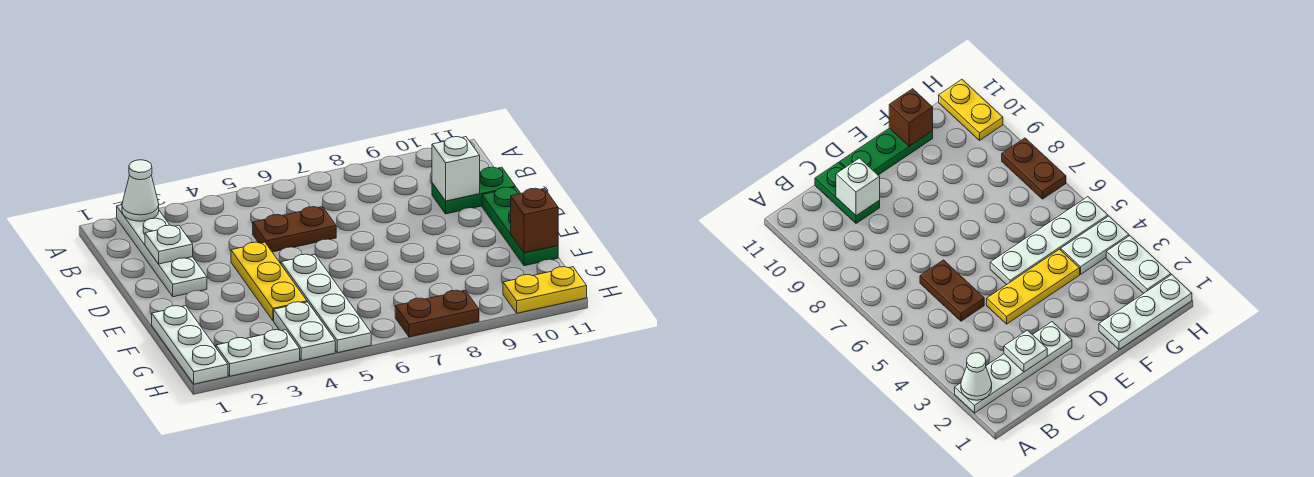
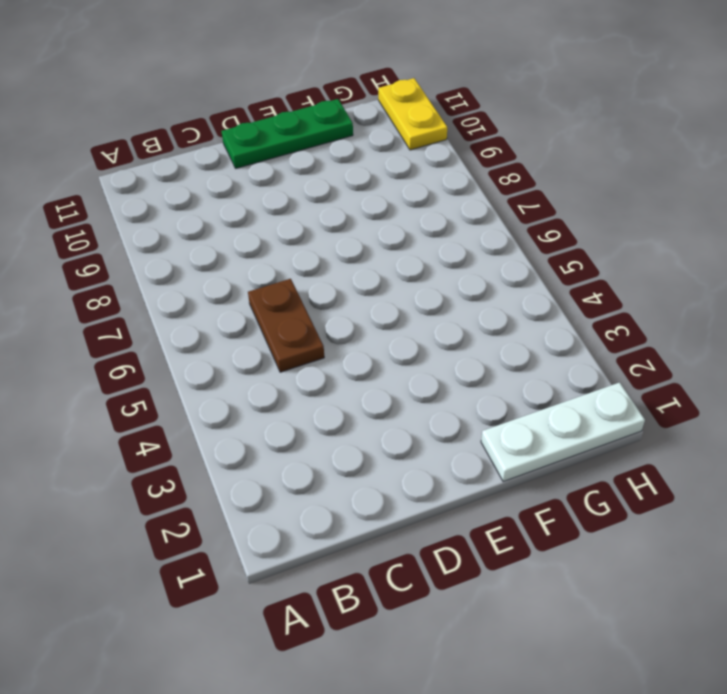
none -> white 1x4 plate [117,205,207,297]
none -> green 1x2 plate [432,167,516,214]
none -> yellow 1x3 plate [231,242,307,321]

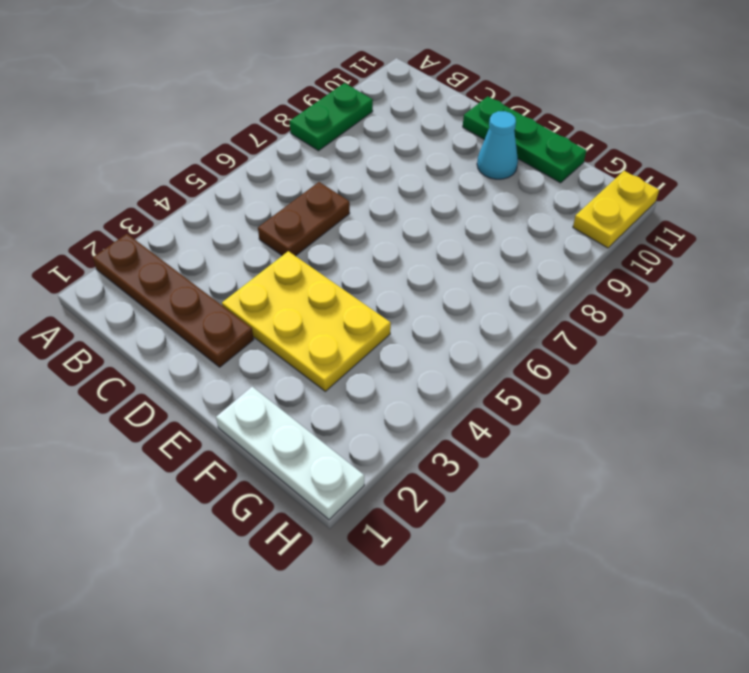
brown 1x4 plate [93,234,254,367] -> white 1x4 plate [117,205,207,297]
green 1x2 plate [290,83,373,151] -> green 1x2 plate moved to [432,167,516,214]
yellow 2x3 plate [222,251,391,391] -> yellow 1x3 plate [231,242,307,321]
cyan 1x1 cone [477,111,518,179] -> none
none -> white 1x4 plate [281,254,371,353]
none -> white 1x2 plate [274,302,335,361]
none -> white 1x2 plate [216,330,300,376]

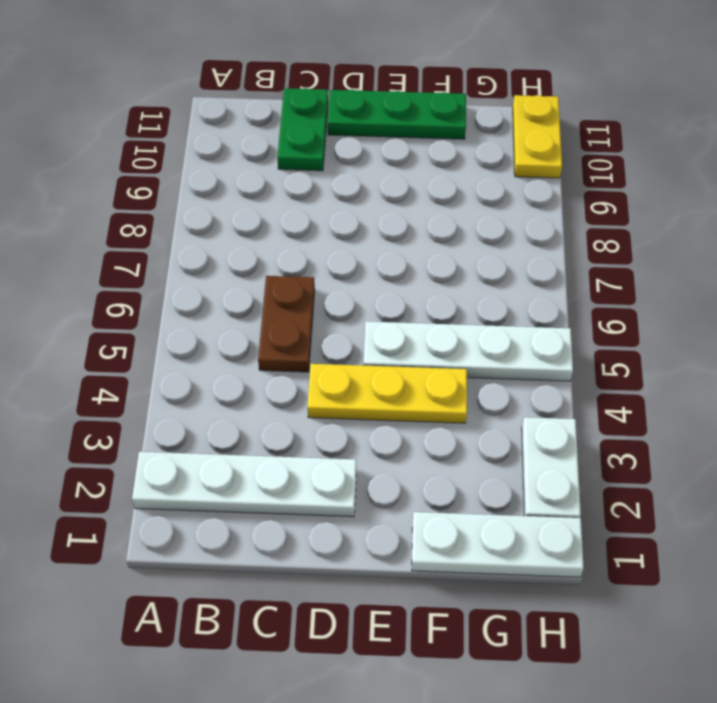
none -> white 1x2 plate [274,302,335,361]
none -> brown 1x2 plate [395,290,479,337]
none -> white 1x1 cone [122,160,159,221]

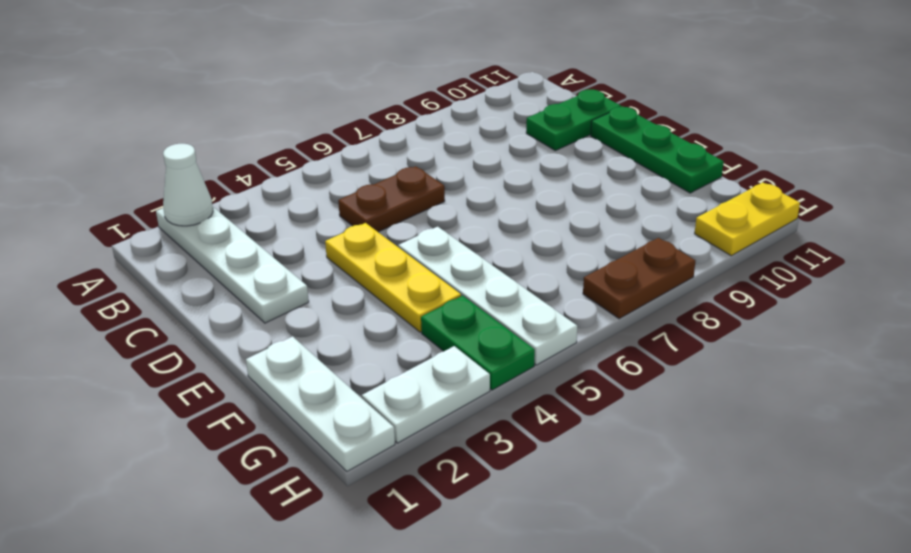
green 1x2 plate [421,296,535,390] -> white 1x2 plate [274,302,335,361]
none -> white 1x1 plate [145,225,193,264]
none -> white 1x1 brick [432,137,480,201]
none -> brown 1x1 brick [511,188,558,253]

